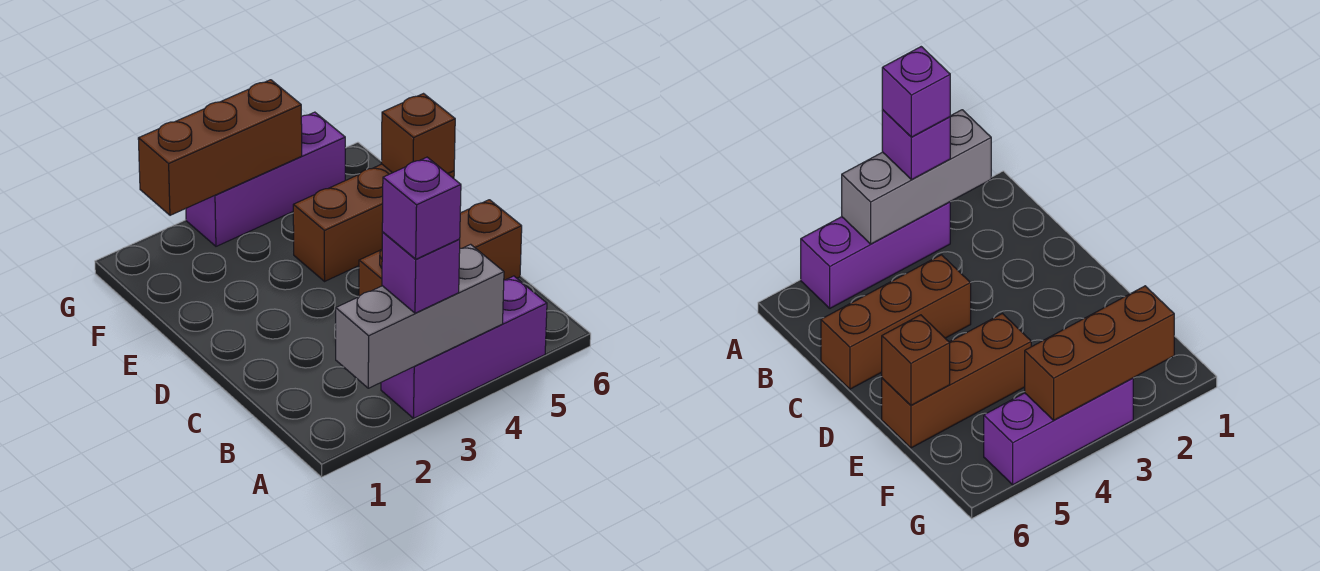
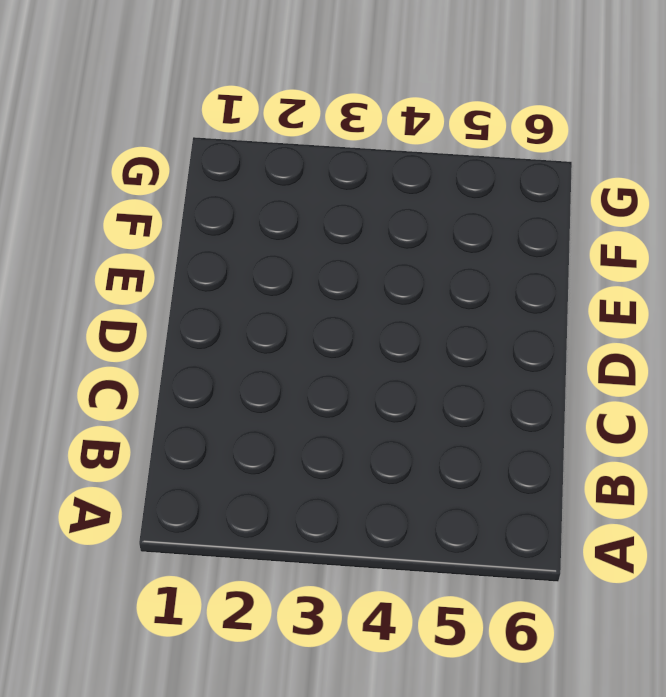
none -> purple 1x3 brick [381,276,547,418]
none -> brown 1x3 brick [359,200,522,296]

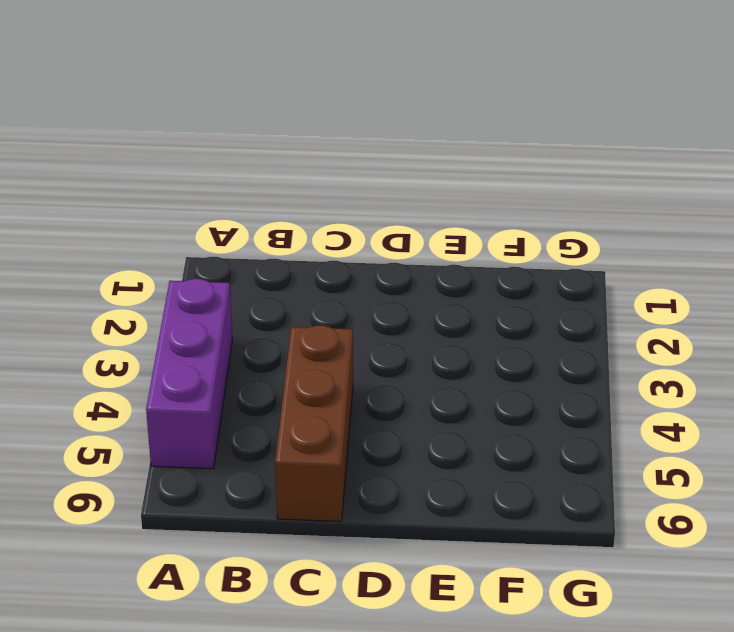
none -> brown 1x3 brick [293,164,454,281]
none -> purple 1x3 brick [186,112,345,246]

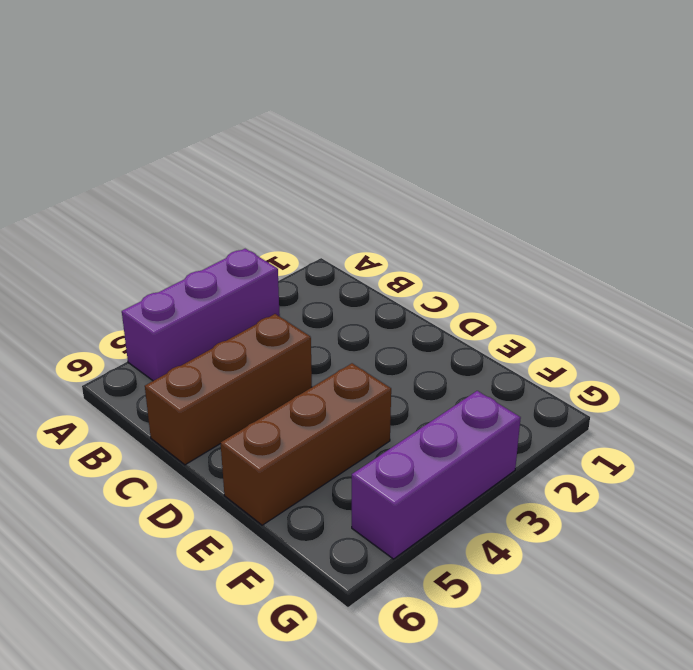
none -> grey 1x3 brick [336,244,504,388]
none -> brown 1x1 brick [381,94,455,174]

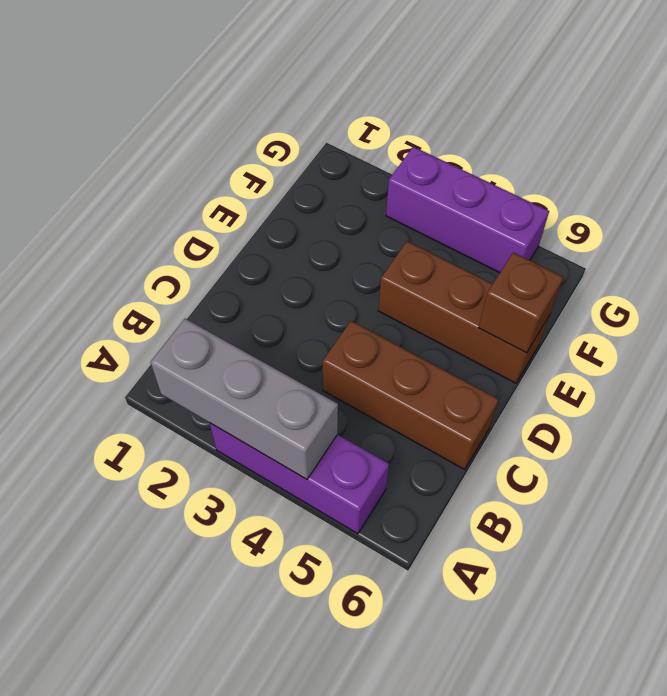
none -> brown 1x3 brick [138,80,302,215]
none -> purple 1x1 brick [382,232,460,313]

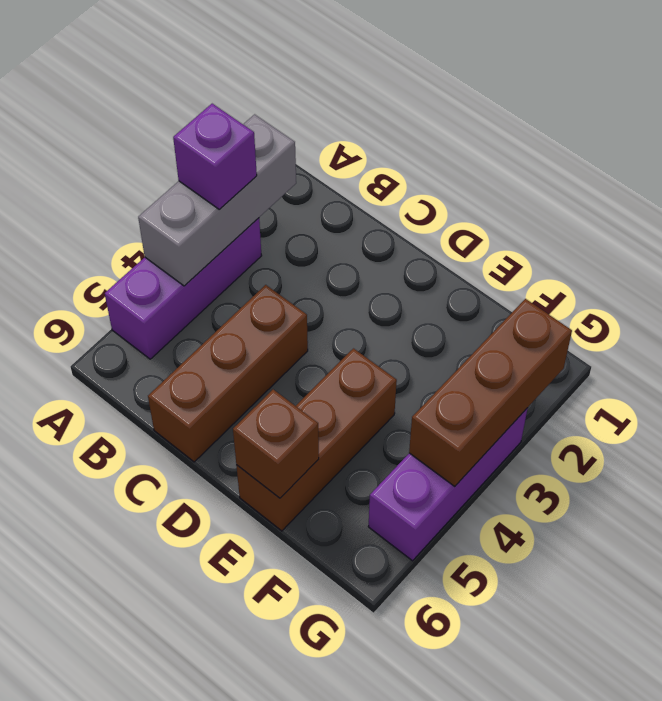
none -> purple 1x1 brick [382,157,461,259]

